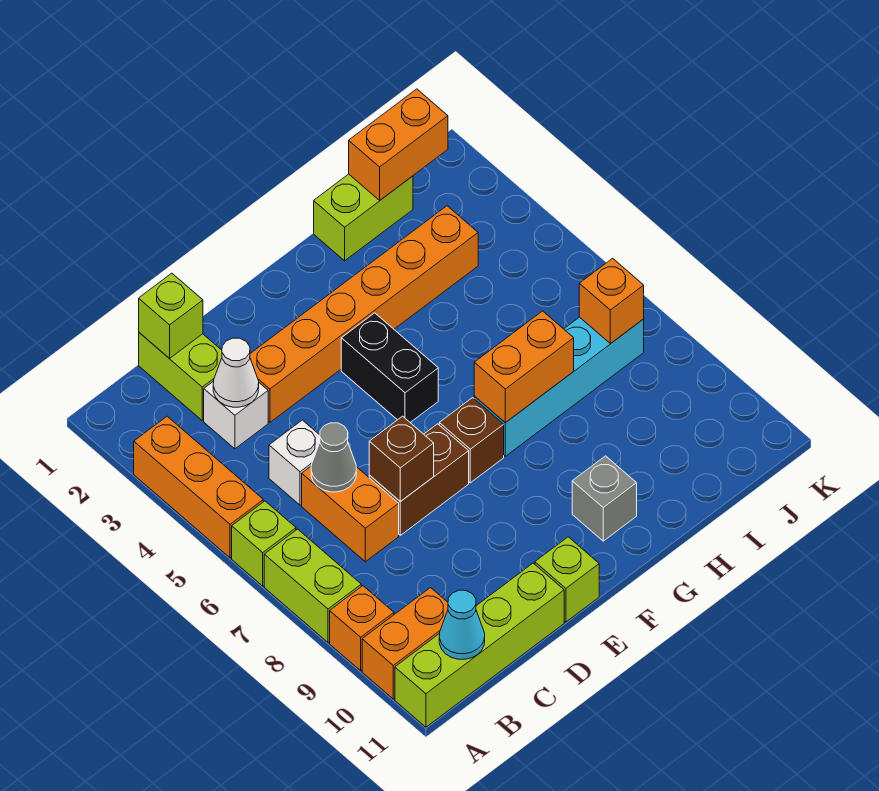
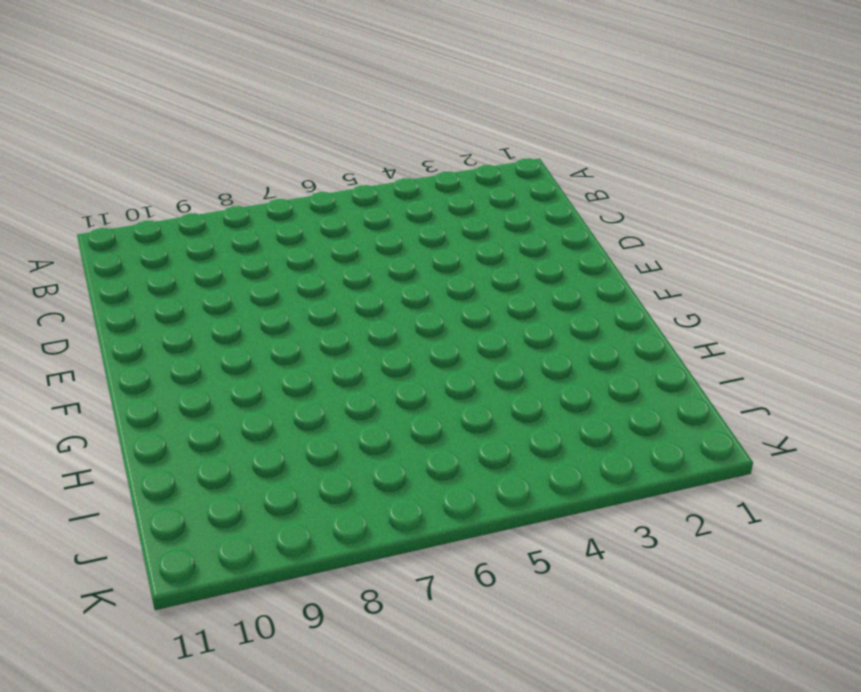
none -> orange 1x3 brick [134,416,263,558]
none -> lime 1x1 brick [232,501,296,586]
none -> lime 1x2 brick [264,529,361,642]

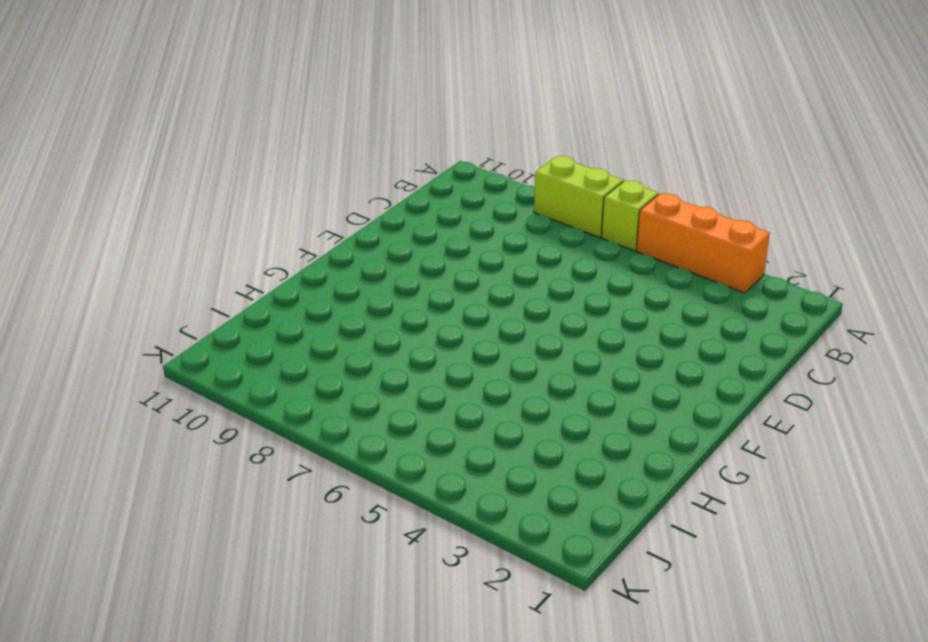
none -> orange 1x1 brick [330,586,394,671]
none -> orange 1x2 brick [362,588,448,699]
none -> lime 1x4 brick [395,563,564,727]

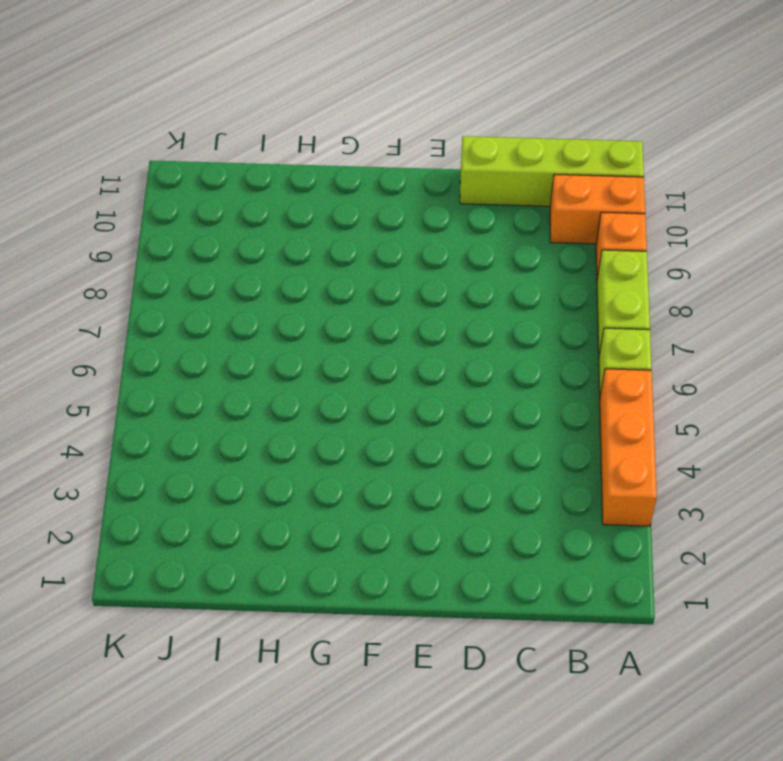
none -> lime 1x2 brick [139,333,222,420]
none -> white 1x1 brick [204,381,268,449]
none -> white 1x1 brick [269,420,320,505]

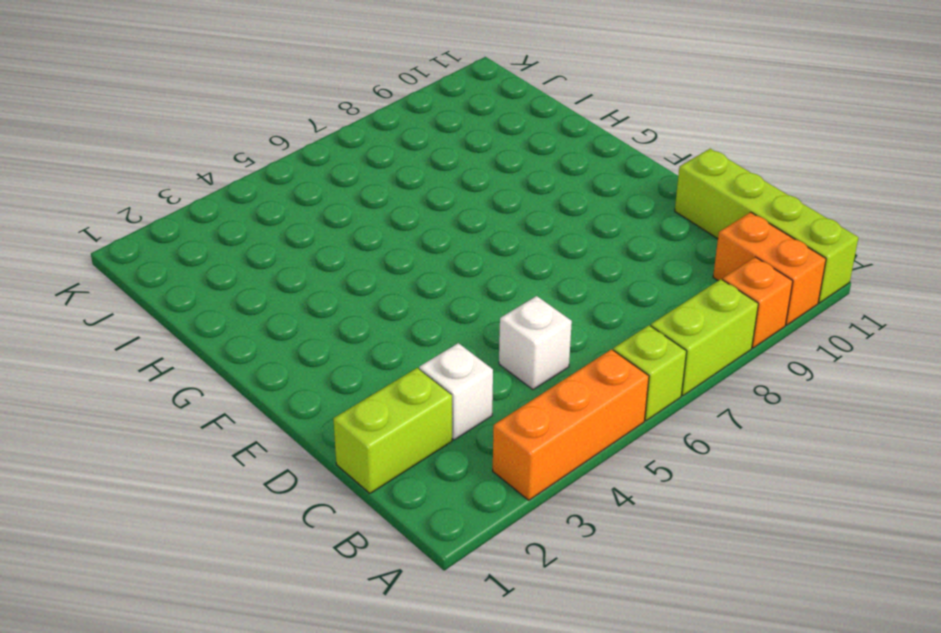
none -> orange 1x2 brick [302,467,399,562]
none -> orange 1x6 brick [250,206,478,422]
none -> brown 1x2 brick [369,424,469,535]

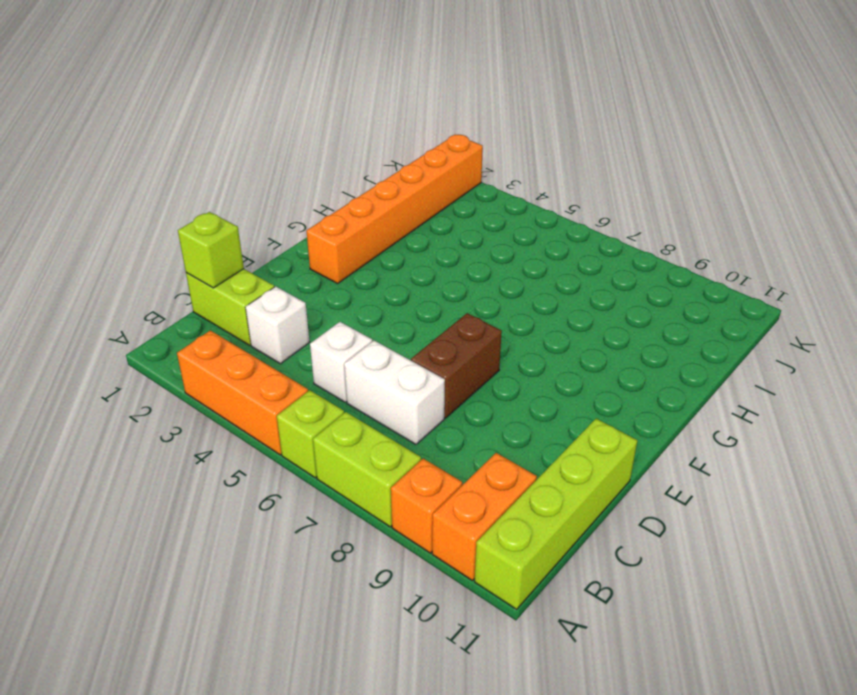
white 1x2 brick [344,341,445,444] -> orange 1x2 brick [302,467,399,562]
orange 1x6 brick [306,135,483,283] -> orange 1x6 brick moved to [250,206,478,422]
none -> lime 1x1 brick [535,537,599,622]
none -> black 1x2 brick [341,313,438,422]
none -> brown 1x1 brick [439,398,504,483]

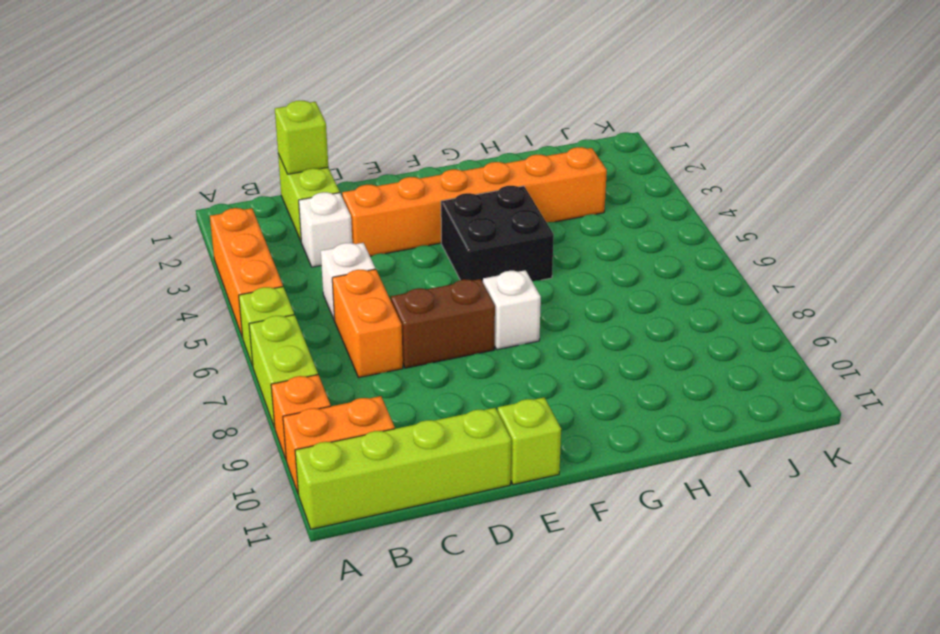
black 2x2 brick [441,186,554,282] -> black 1x2 brick [341,313,438,422]
white 1x1 brick [483,270,541,350] -> brown 1x1 brick [439,398,504,483]
none -> cyan 1x4 brick [474,317,644,456]
none -> grey 1x1 brick [572,456,637,541]
none -> lime 1x2 brick [314,174,413,261]

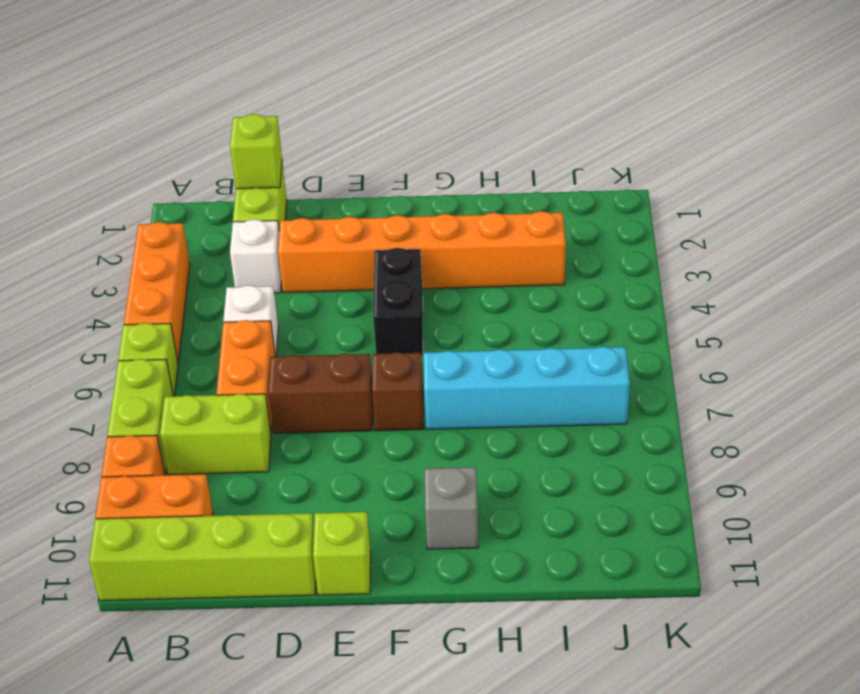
lime 1x2 brick [160,394,271,475] -> lime 1x2 brick moved to [314,174,413,261]
none -> cyan 1x1 cone [439,590,485,659]
none -> white 1x1 cone [213,338,259,407]
none -> grey 1x1 cone [311,423,356,492]

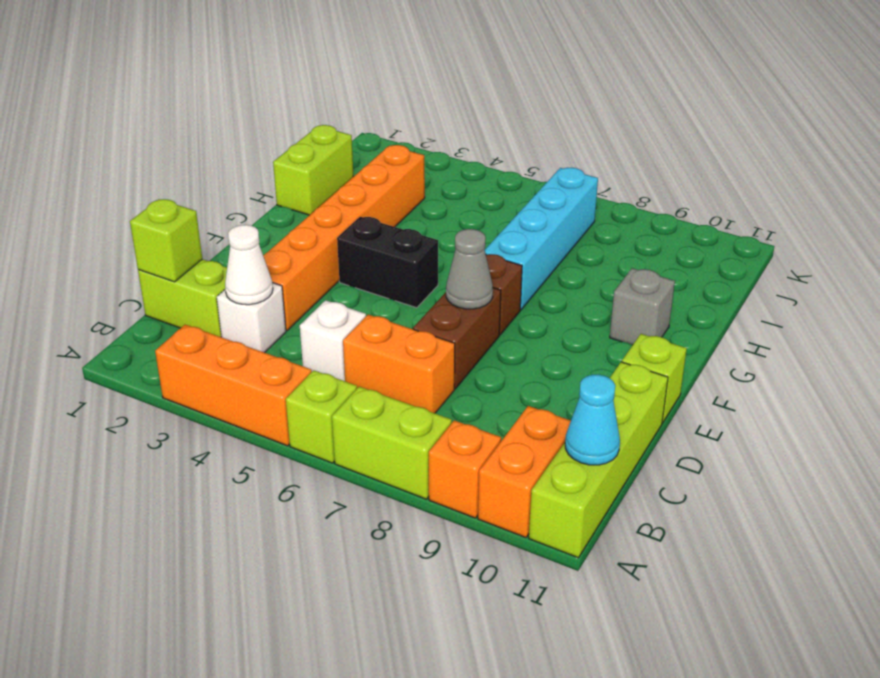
grey 1x1 cone [446,229,493,309] -> grey 1x1 cone moved to [311,423,356,492]
none -> brown 1x1 brick [369,416,434,502]
none -> orange 1x2 brick [474,311,574,423]
none -> orange 1x2 brick [349,89,448,200]

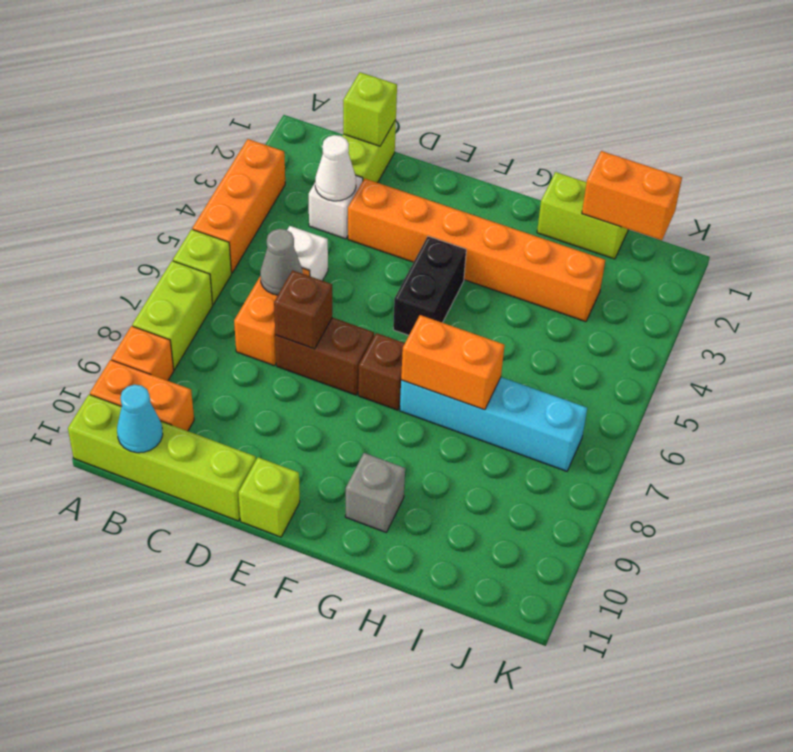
none -> orange 1x1 brick [579,258,644,344]

